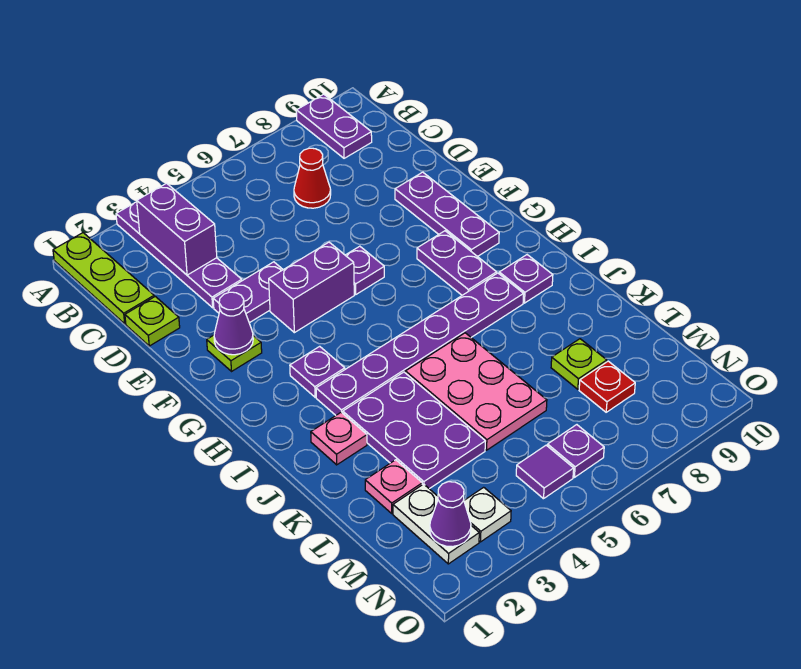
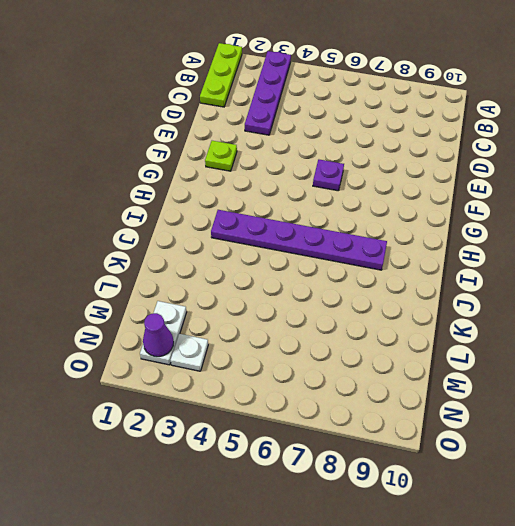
none -> purple 1x2 plate [296,94,372,158]
none -> red 1x1 cone [294,148,331,208]
none -> lime 1x1 plate [125,297,180,346]

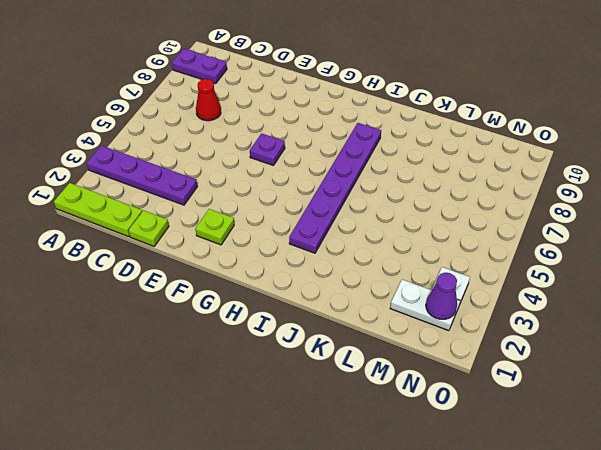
none -> purple 1x2 plate [213,262,283,323]
none -> purple 1x3 plate [395,172,499,257]
none -> purple 1x2 brick [269,242,354,333]

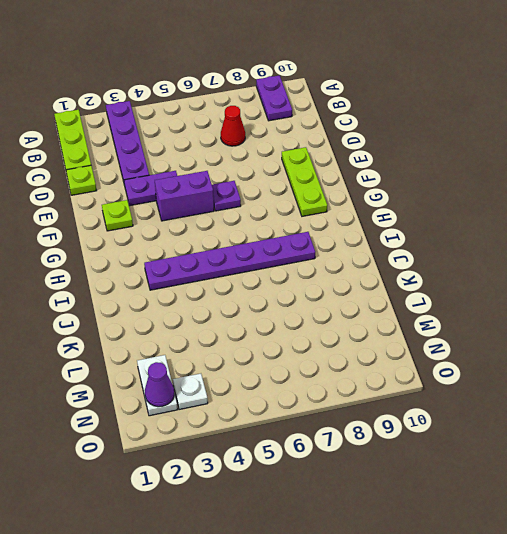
lime 1x3 plate [282,147,327,216] -> purple 1x3 plate [395,172,499,257]
none -> purple 1x2 plate [417,231,497,295]
none -> purple 1x1 plate [290,346,345,397]
none -> purple 1x1 plate [499,255,553,303]

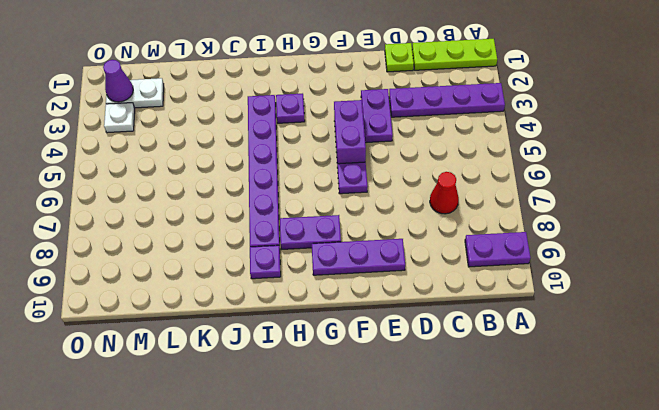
none -> lime 1x1 plate [207,335,262,371]
none -> pink 1x1 plate [311,412,367,465]
none -> purple 2x3 plate [343,372,485,489]

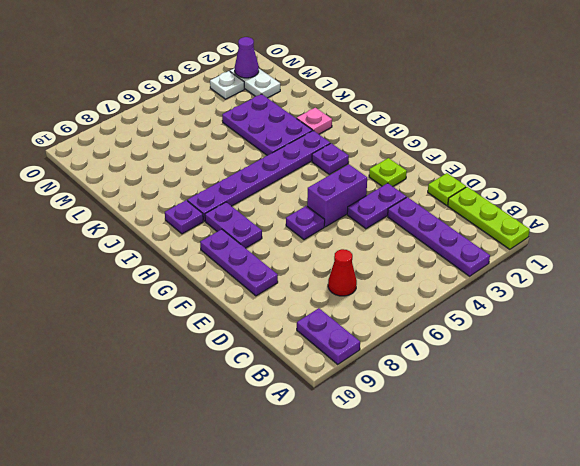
none -> pink 2x3 plate [405,333,547,450]
none -> pink 1x1 plate [365,460,422,513]
none -> lime 1x1 plate [551,339,607,389]

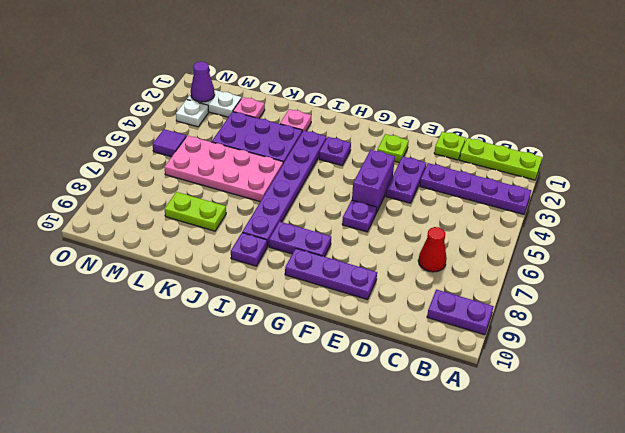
pink 2x4 plate [164,136,283,202] -> pink 2x3 plate [405,333,547,450]
lime 1x2 plate [165,192,226,231] -> lime 1x1 plate [551,339,607,389]
none -> red 1x1 plate [579,361,635,412]
none -> purple 1x1 plate [548,425,604,477]
none -> purple 1x2 brick [137,183,217,275]

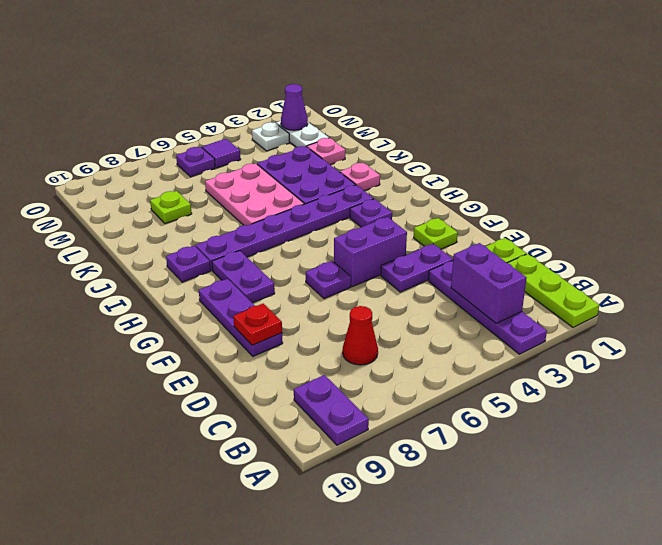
red 1x1 plate [233,304,282,345] -> red 1x1 plate moved to [579,361,635,412]
none -> purple 1x1 cone [214,292,253,355]

